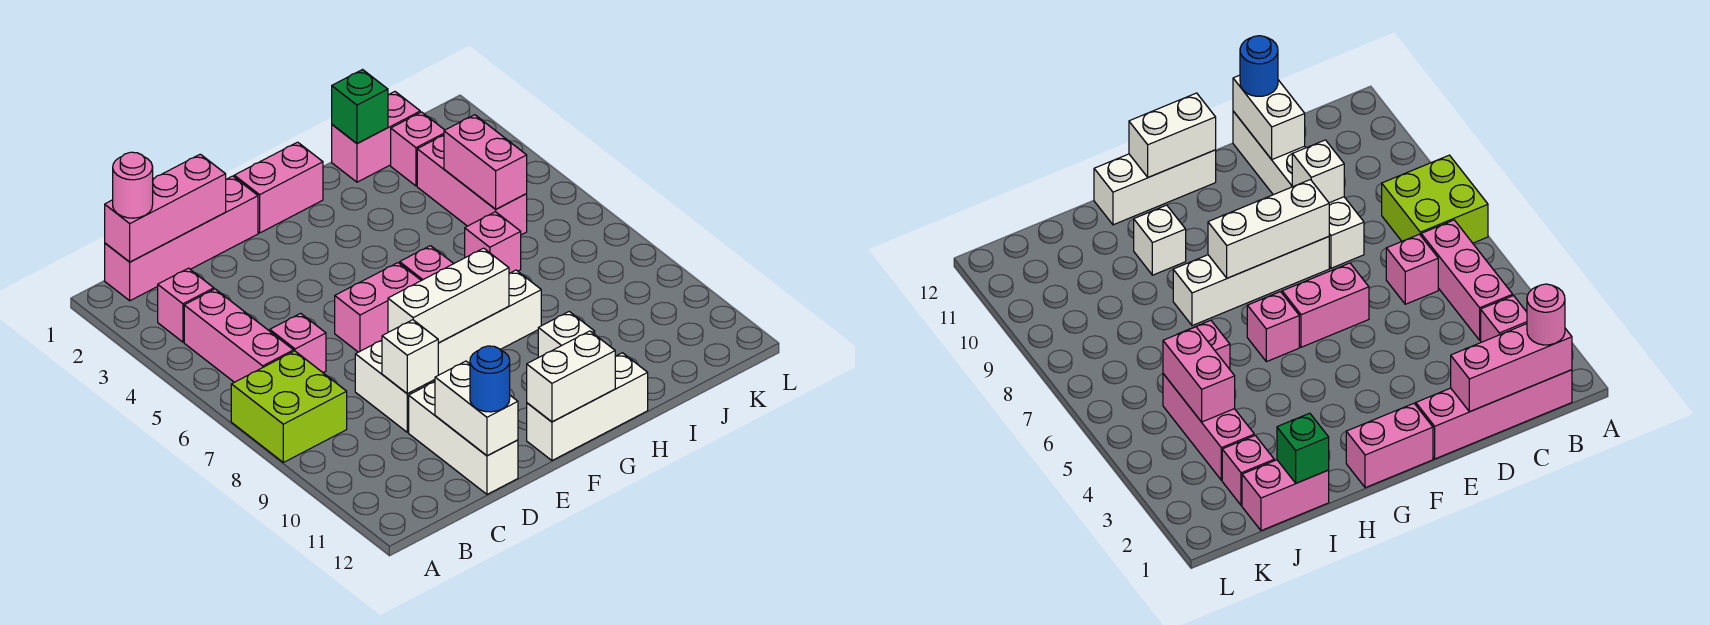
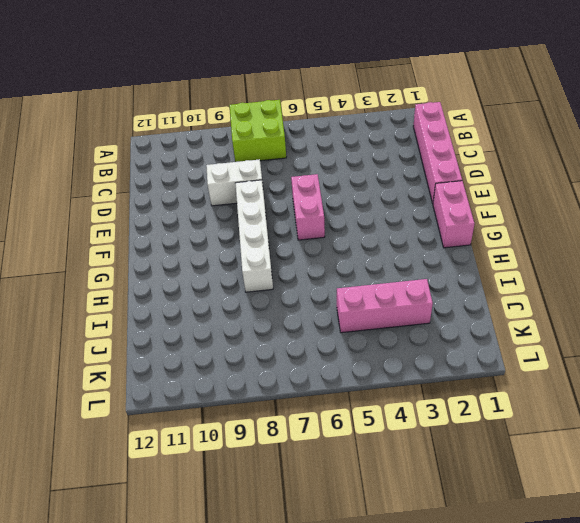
none -> pink 1x1 brick [158,268,214,342]
none -> pink 1x3 brick [184,289,294,382]
none -> pink 1x1 brick [270,313,326,373]

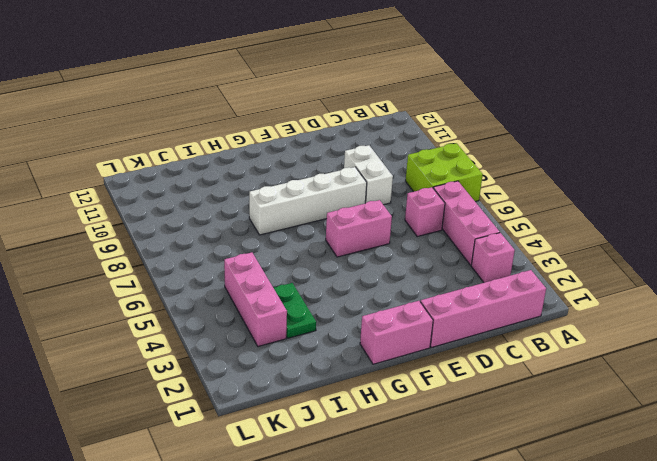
green 1x2 plate [274,283,316,338] -> none
none -> white 1x3 brick [409,382,518,494]
none -> white 1x3 brick [527,353,648,460]
none -> pink 1x1 brick [400,246,454,281]

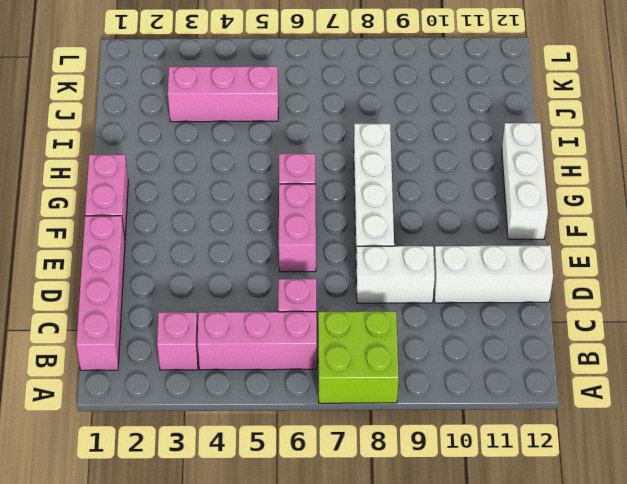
none -> white 1x1 brick [538,311,595,358]
none -> pink 1x2 brick [332,92,420,182]
none -> pink 1x1 brick [465,212,521,274]

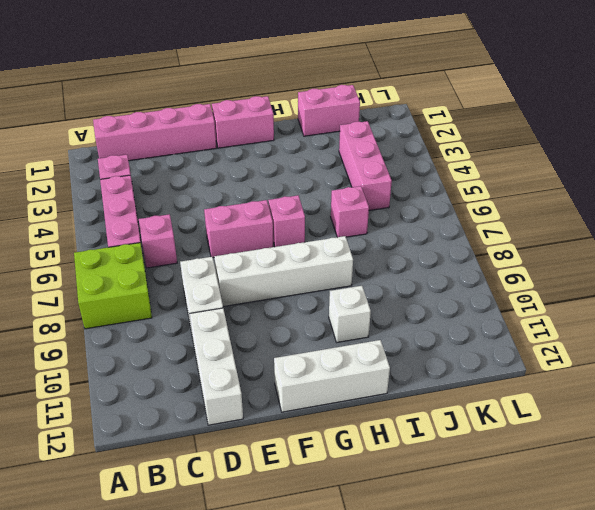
none -> pink 1x1 brick [391,112,444,186]
none -> pink 1x3 brick [105,154,226,262]
none -> white 1x1 brick [382,320,438,394]

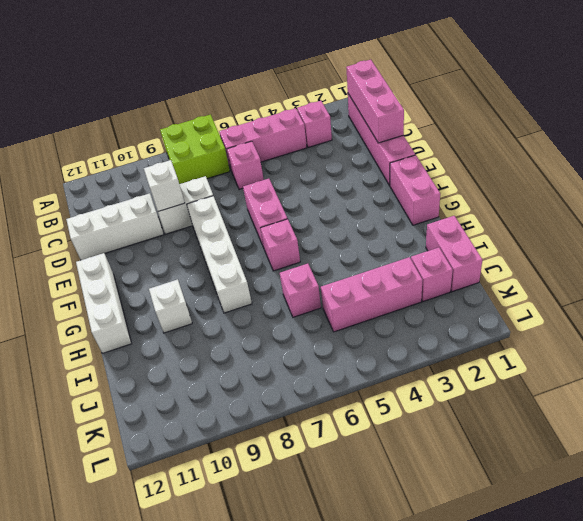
none -> white 1x2 brick [435,361,518,456]
none -> white 1x3 brick [388,248,509,343]
none -> white 1x2 brick [527,331,615,422]

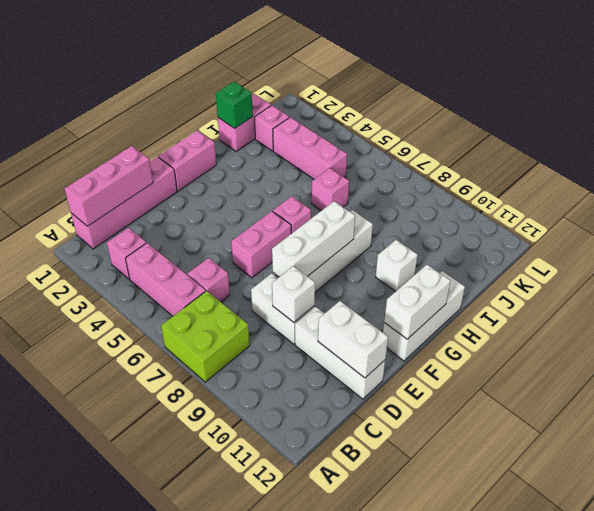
none -> pink 1x2 brick [444,115,527,209]
none -> pink 1x1 round brick [113,152,153,218]
none -> blue 1x1 round brick [470,346,510,412]

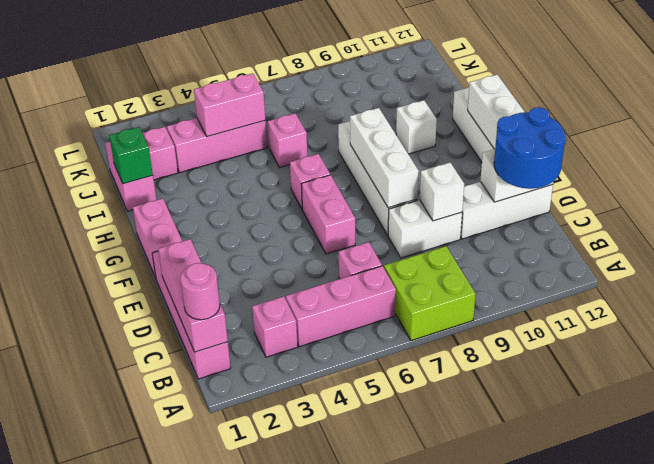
blue 2x2 round brick [494,107,566,189] -> blue 1x1 round brick [470,346,510,412]

